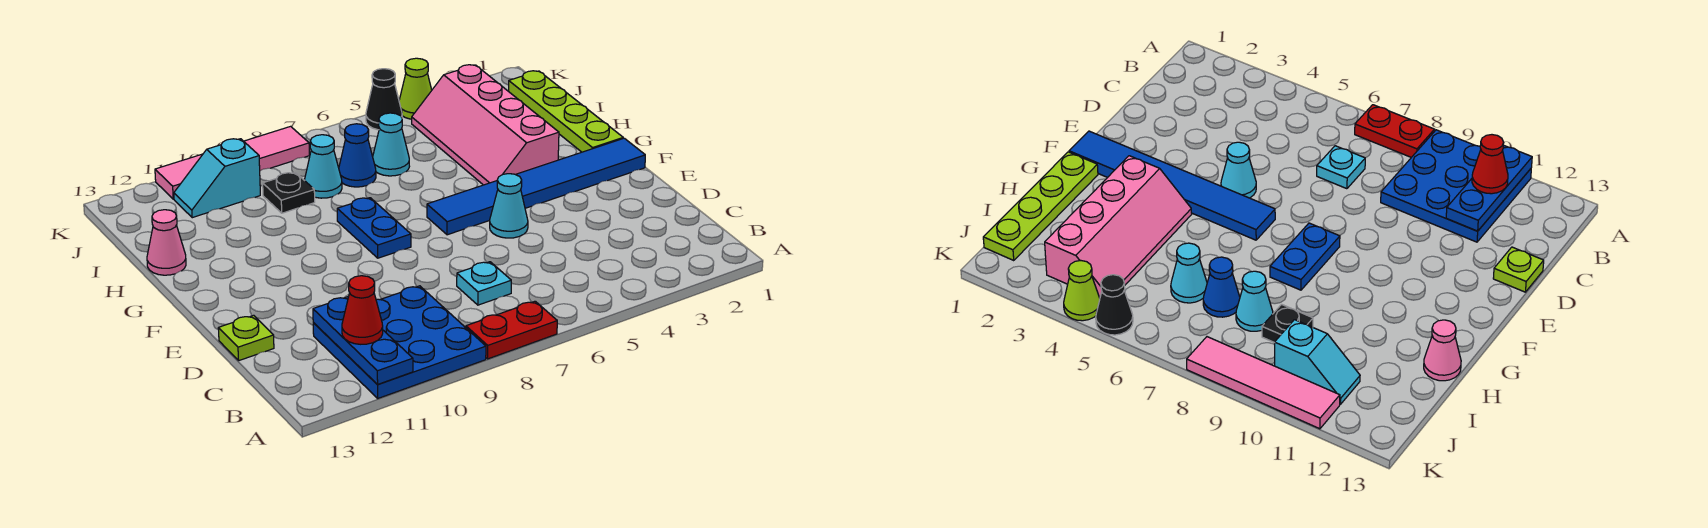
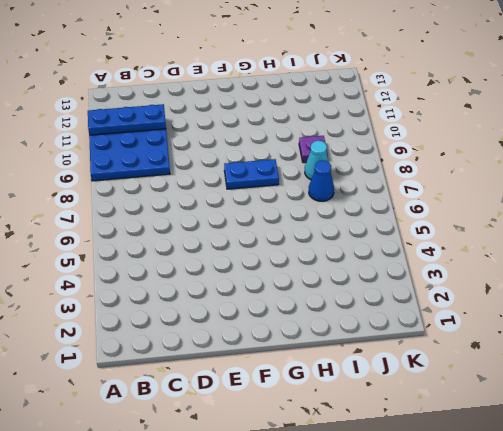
purple 1x1 plate [299,136,328,163] -> black 1x1 plate [263,172,315,213]
none -> red 1x2 plate [466,301,557,359]
none -> cyan 1x1 plate [457,262,511,305]
none -> lime 1x1 plate [218,315,274,360]

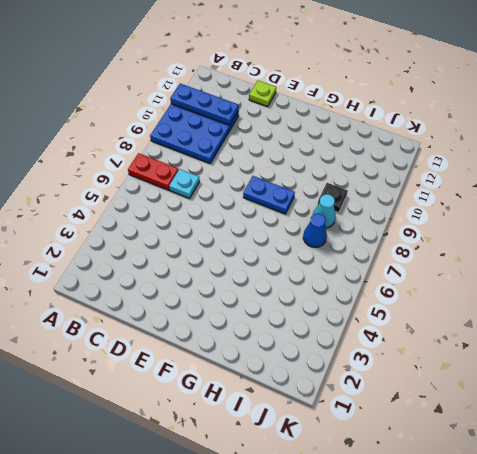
red 1x2 plate [128,153,178,190] -> red 1x2 plate turned to [466,301,557,359]
none -> cyan 1x1 cone [490,174,528,238]
none -> blue 1x6 tile [427,138,645,235]
none -> lime 1x4 plate [508,71,623,152]

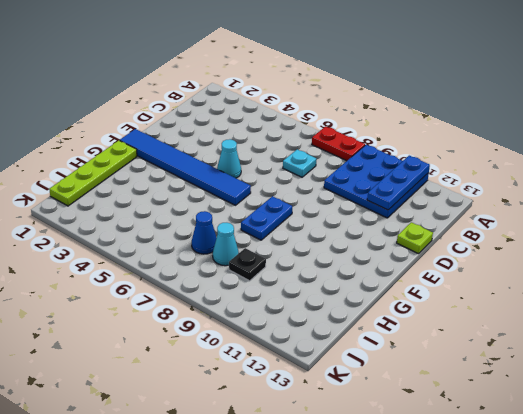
none -> pink 2x4 slope [412,65,559,185]
none -> pink 1x1 cone [147,210,186,275]
none -> cyan 1x1 cone [373,113,409,176]

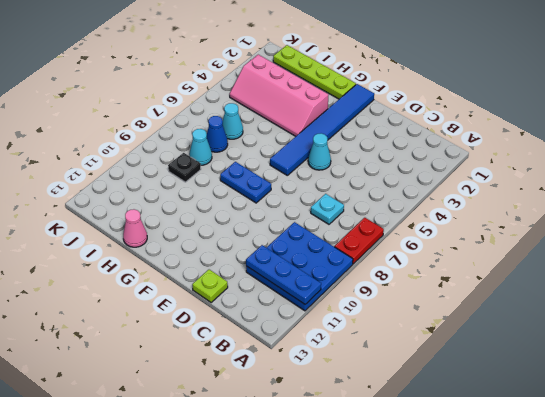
none -> cyan 1x2 slope [174,139,260,218]
none -> lime 1x1 cone [399,58,432,119]
none -> black 1x1 cone [366,69,402,130]

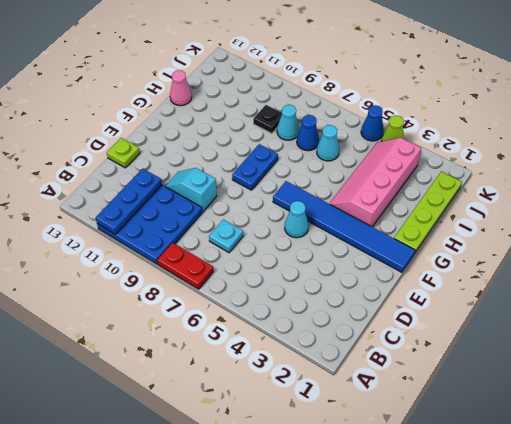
cyan 1x2 slope [165,168,217,212] -> cyan 1x2 slope moved to [174,139,260,218]
blue 1x1 cone [361,105,384,141] -> black 1x1 cone [366,69,402,130]
none -> pink 1x4 tile [155,126,309,199]
none -> red 1x1 cone [342,276,383,344]

